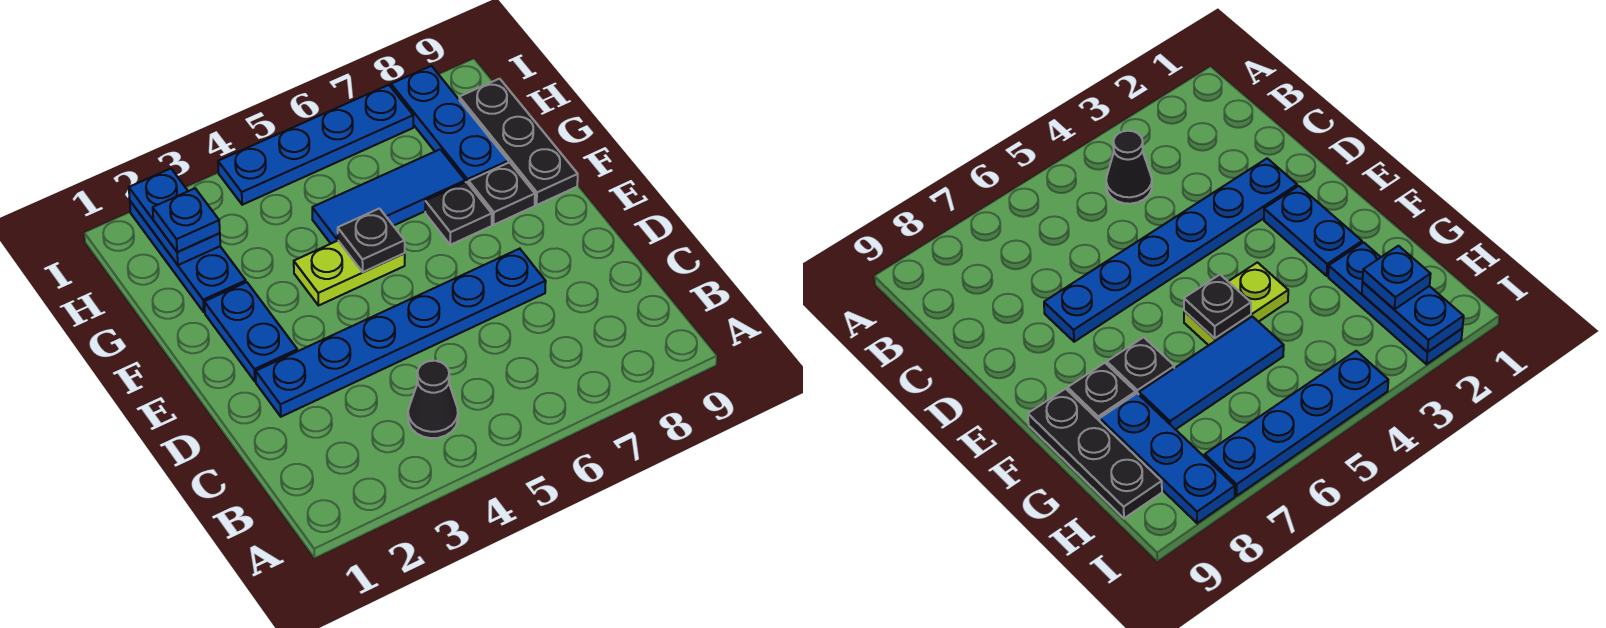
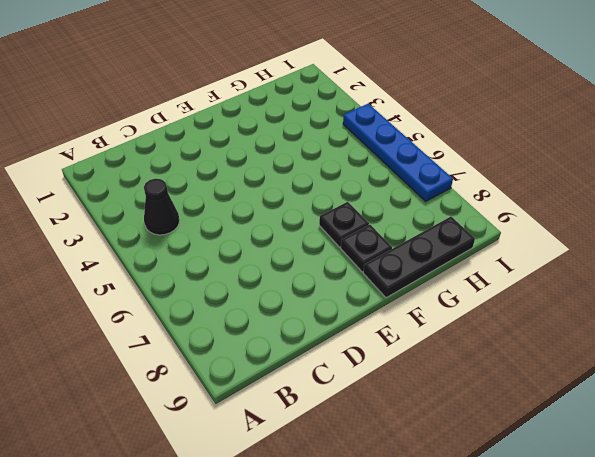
none -> blue 1x6 plate [256,249,546,417]
none -> blue 1x2 plate [204,282,297,381]
none -> lime 1x2 plate [294,241,405,305]

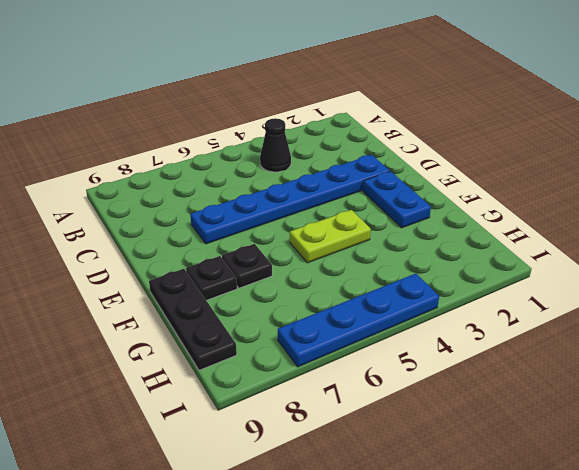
none -> blue 1x3 plate [130,201,246,312]
none -> blue 1x3 tile [312,149,465,243]
none -> blue 1x3 plate [391,66,508,184]

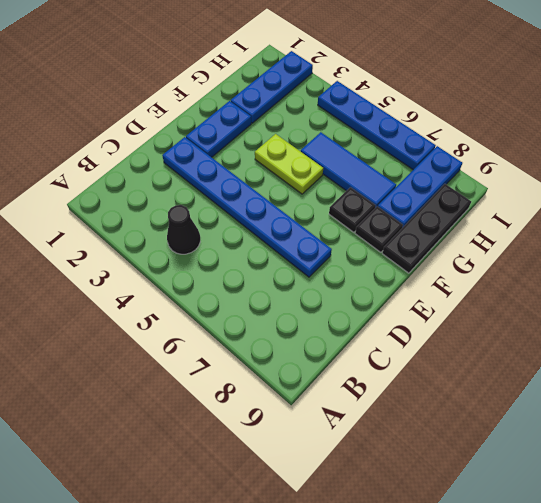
none -> black 1x1 plate [338,209,405,272]
none -> blue 1x2 plate [129,169,220,265]
none -> blue 1x1 plate [153,188,220,252]

